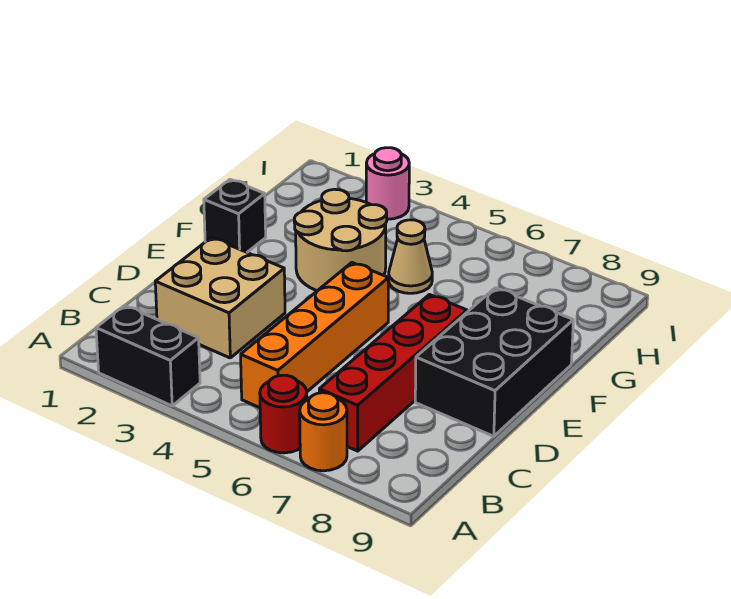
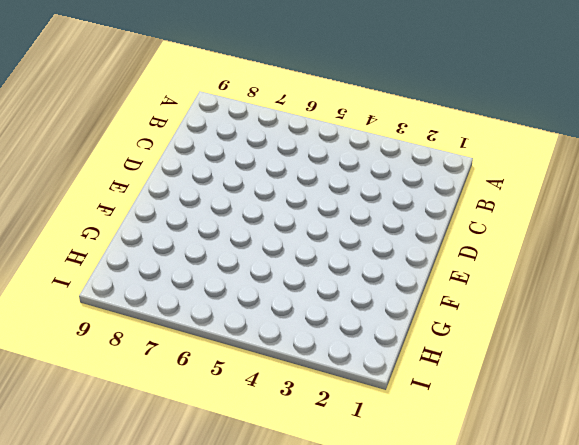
none -> black 1x2 brick [96,305,200,406]
none -> red 1x1 round brick [260,375,307,453]

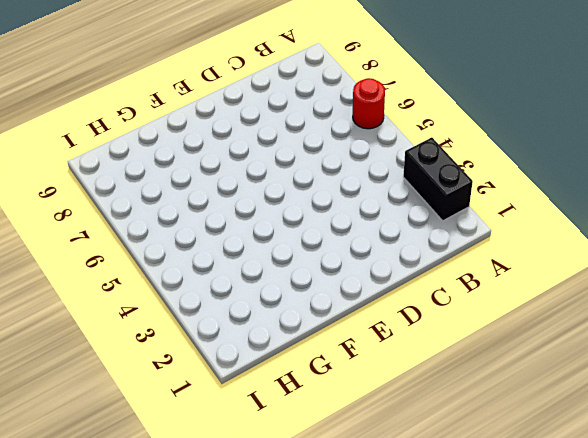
none -> orange 1x1 round brick [300,393,347,471]
none -> orange 1x4 brick [241,263,388,408]

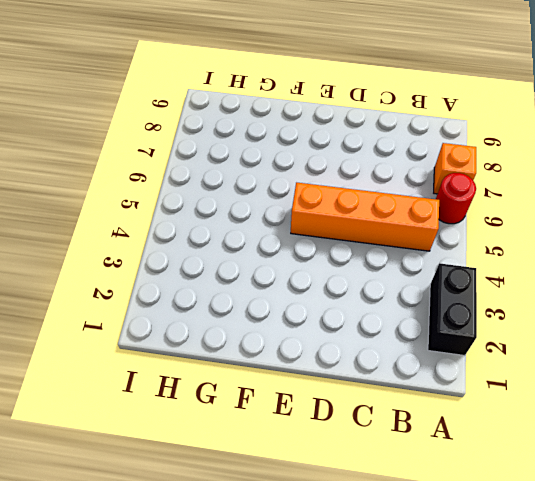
orange 1x1 brick [434,143,476,194] -> orange 1x1 round brick [300,393,347,471]
none -> red 1x4 brick [319,295,467,451]
none -> tan 2x2 brick [155,238,285,358]

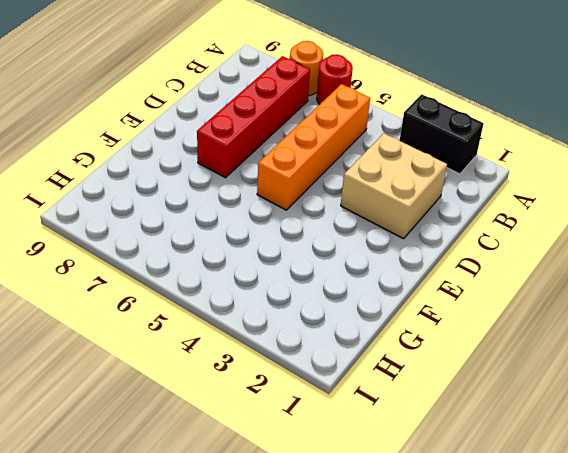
none -> black 2x3 brick [415,288,573,436]
none -> black 1x1 brick [204,179,266,252]

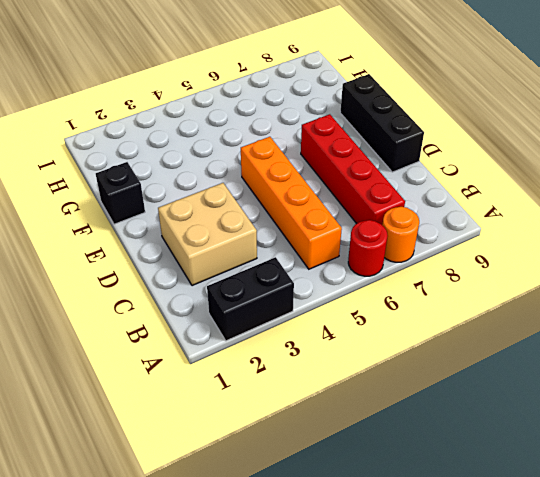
black 1x3 brick [340,74,424,172] -> black 2x3 brick [415,288,573,436]
none -> tan 2x2 round brick [294,189,387,291]
none -> tan 1x1 cone [389,220,432,293]

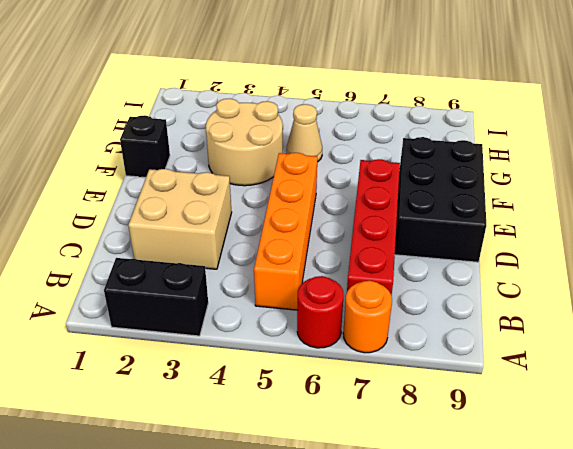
none -> pink 1x1 round brick [366,148,409,219]

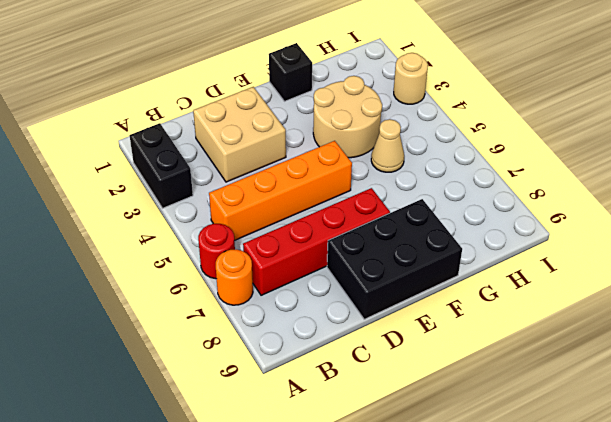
tan 1x1 round brick [394,53,428,104] -> pink 1x1 round brick [366,148,409,219]

